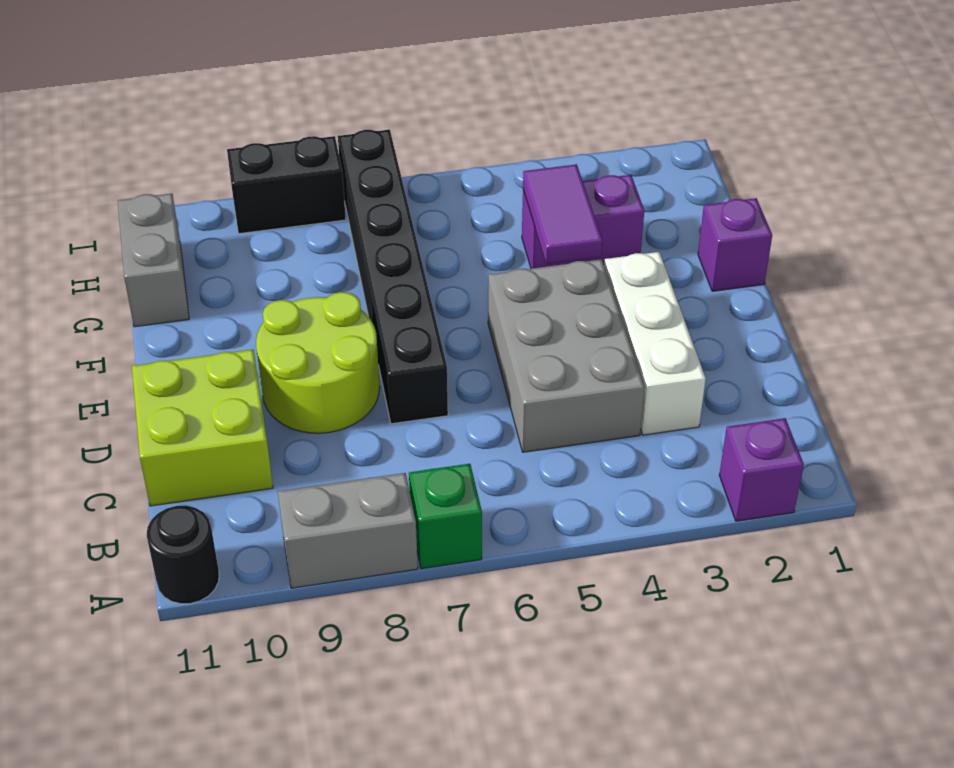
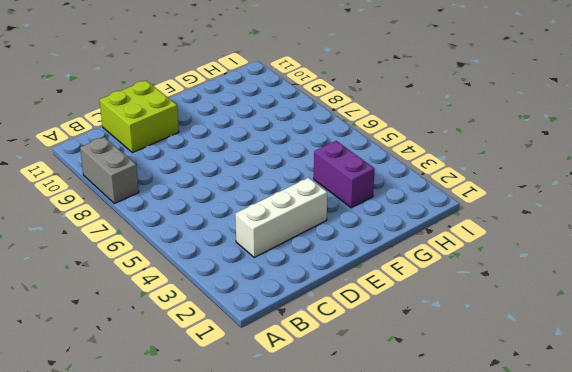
none -> purple 1x1 brick [719,418,804,521]
none -> green 1x1 brick [409,464,482,569]
none -> black 1x1 round brick [147,506,219,604]

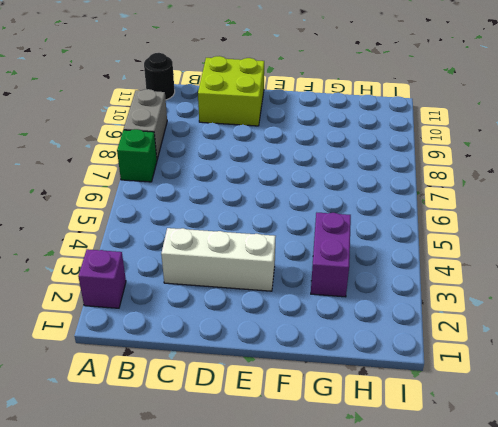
none -> grey 2x3 brick [488,259,645,452]
none -> black 1x6 brick [338,130,448,424]
none -> lime 2x2 round brick [256,292,380,433]

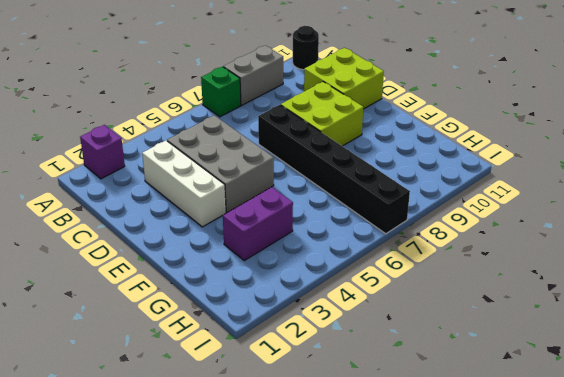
lime 2x2 brick [281,82,363,146] -> lime 2x2 round brick [256,292,380,433]
none -> purple 1x1 brick [698,198,772,291]
none -> grey 1x2 brick [118,193,189,327]
none -> black 1x2 brick [227,136,346,234]

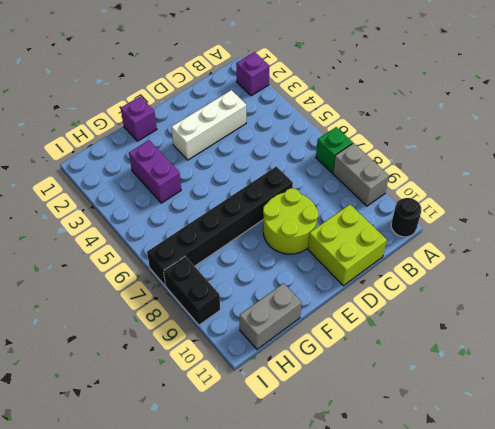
none -> grey 2x3 brick [488,259,645,452]
none -> purple 1x2 tile [523,164,603,264]

